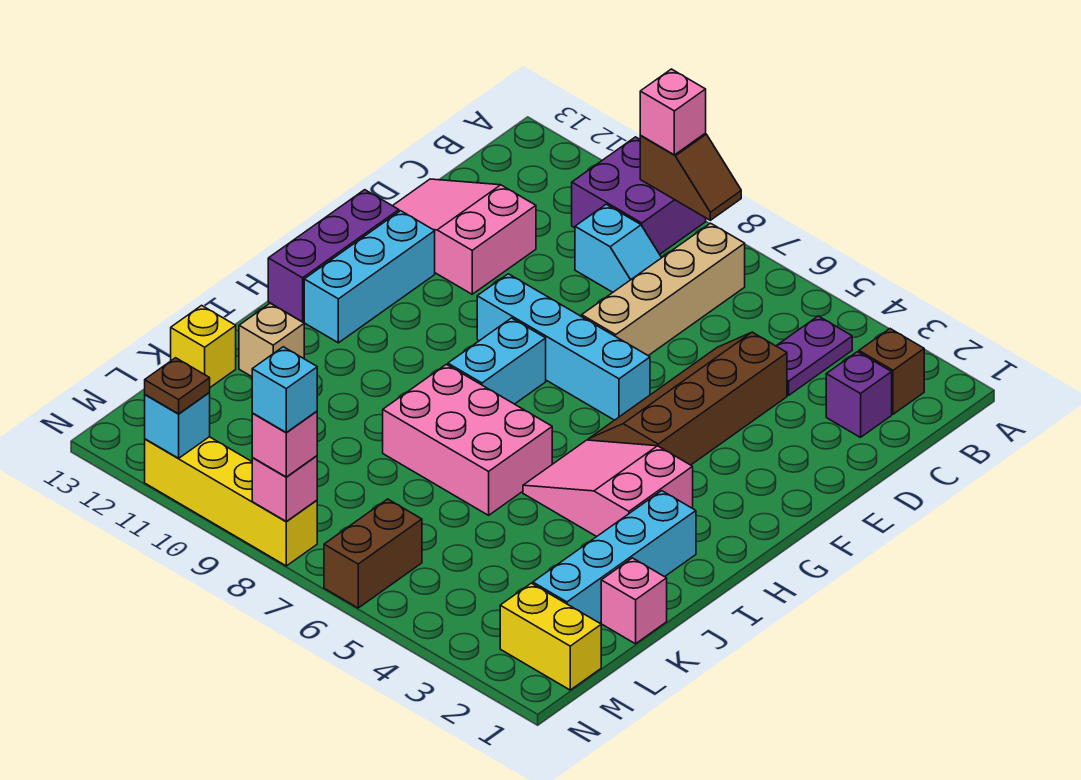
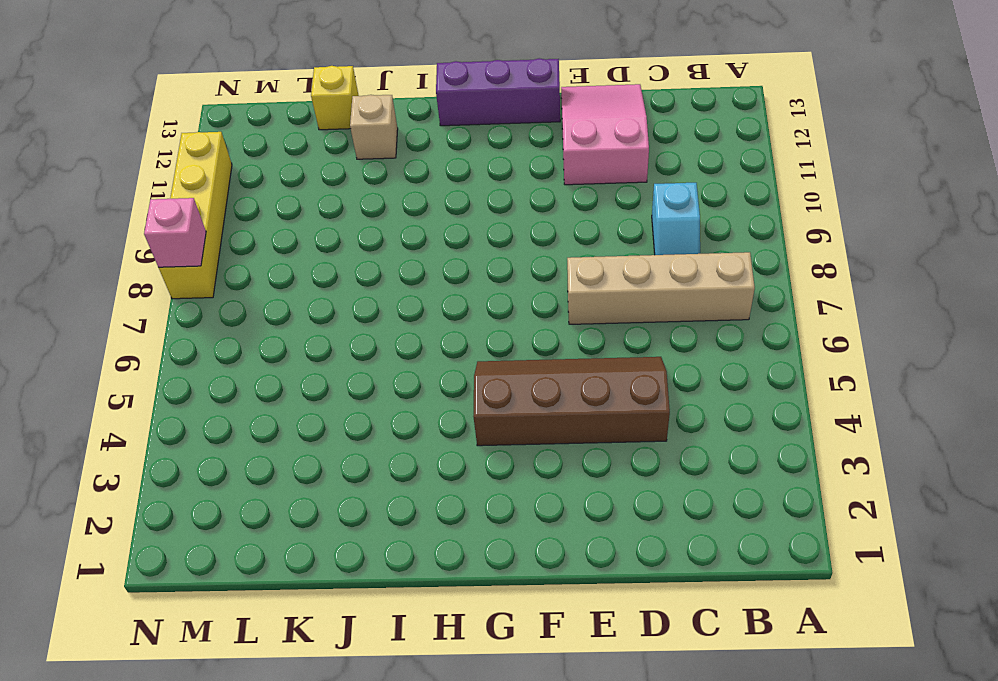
none -> purple 2x2 brick [572,137,706,254]
none -> brown 1x1 brick [859,329,924,414]
none -> purple 1x2 plate [777,316,852,395]

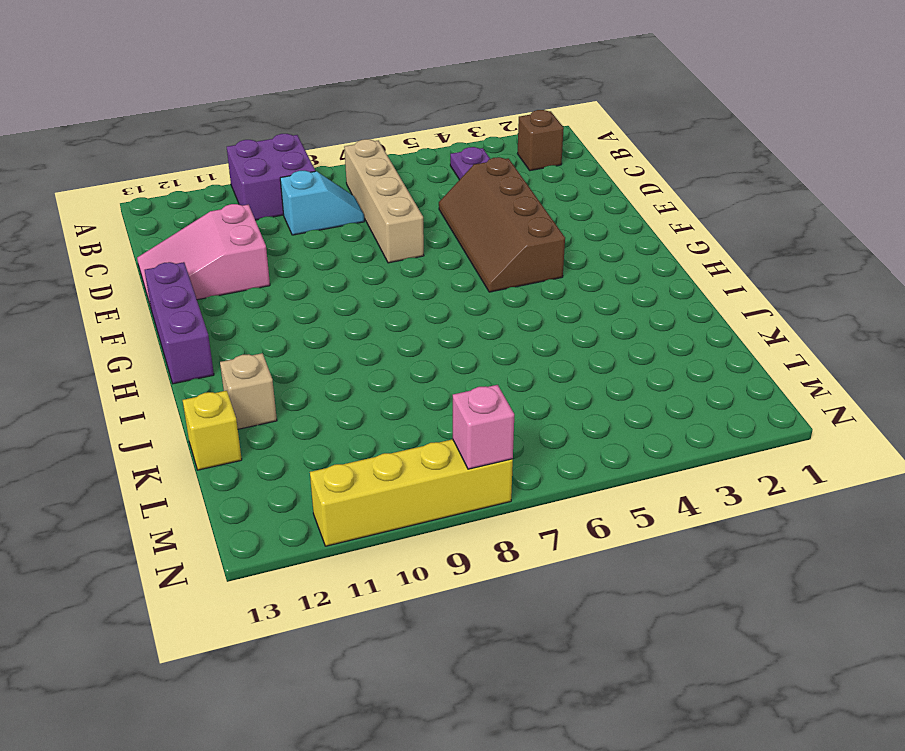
none -> purple 1x1 brick [826,352,892,437]
none -> cyan 1x4 brick [477,274,650,420]
none -> cyan 1x3 brick [304,211,435,343]

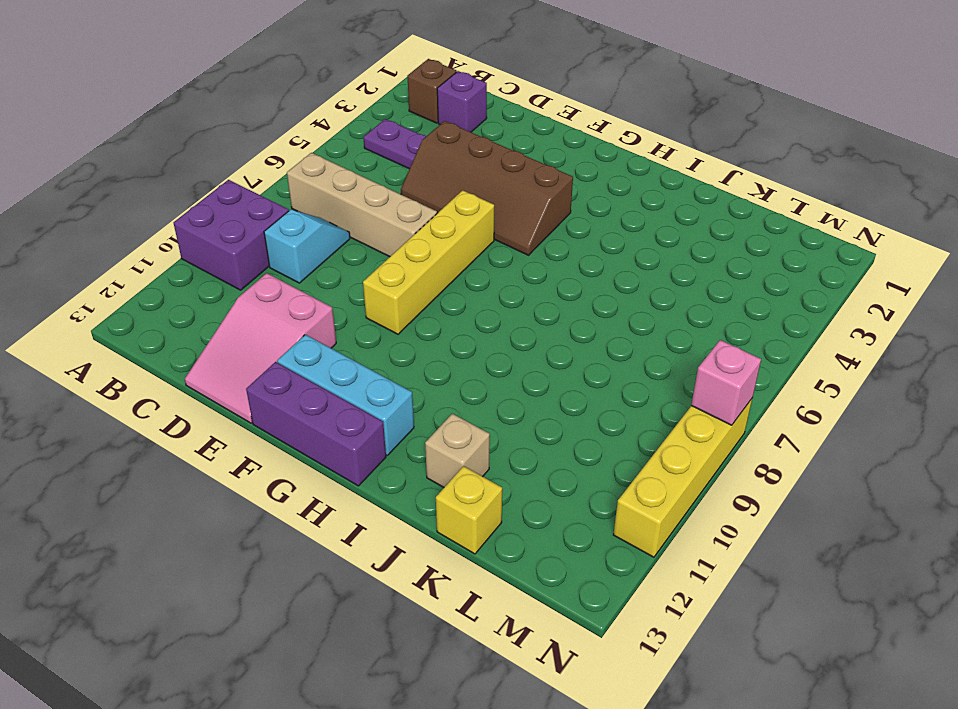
yellow 1x4 brick [363,190,494,334] -> cyan 1x4 brick [477,274,650,420]
none -> cyan 1x2 brick [448,318,546,404]
none -> pink 2x3 slope [523,440,693,537]
none -> cyan 1x4 brick [533,491,696,623]

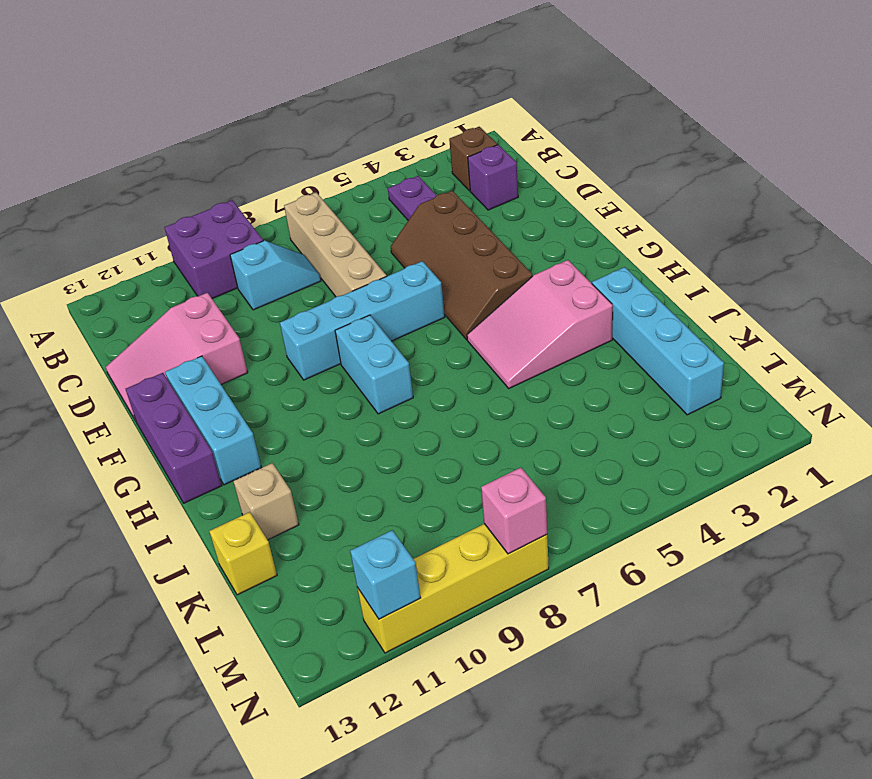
none -> pink 2x3 brick [383,364,552,515]
none -> pink 1x1 brick [601,558,667,644]
none -> yellow 1x2 brick [500,583,601,690]

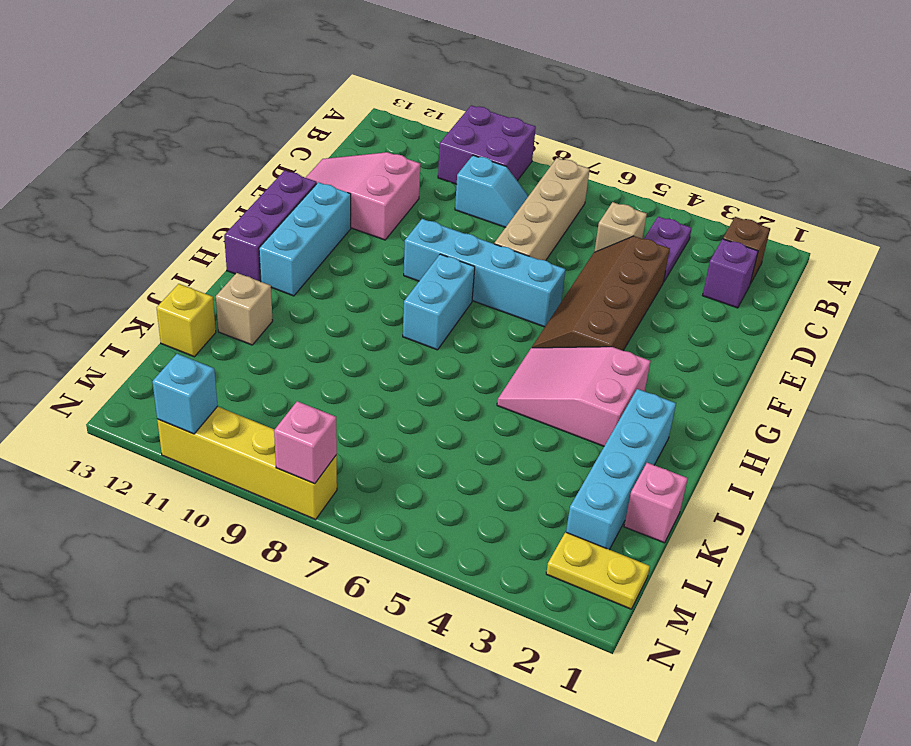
tan 1x1 brick [594,202,647,252] -> none
yellow 1x2 plate [546,532,650,609] -> yellow 1x2 brick [500,583,601,690]
none -> pink 2x3 brick [383,364,552,515]
none -> brown 1x2 brick [324,499,422,608]
none -> brown 1x2 slope [640,133,741,220]

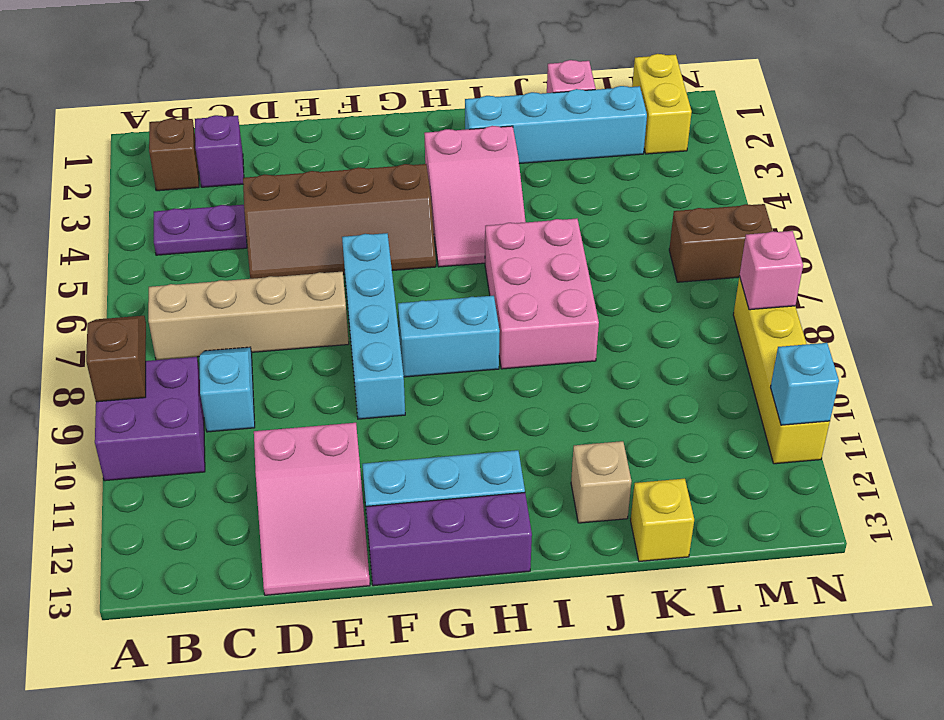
none -> pink 1x1 brick [640,69,706,155]
none -> pink 1x1 brick [252,411,317,477]
none -> brown 1x1 plate [145,358,210,414]

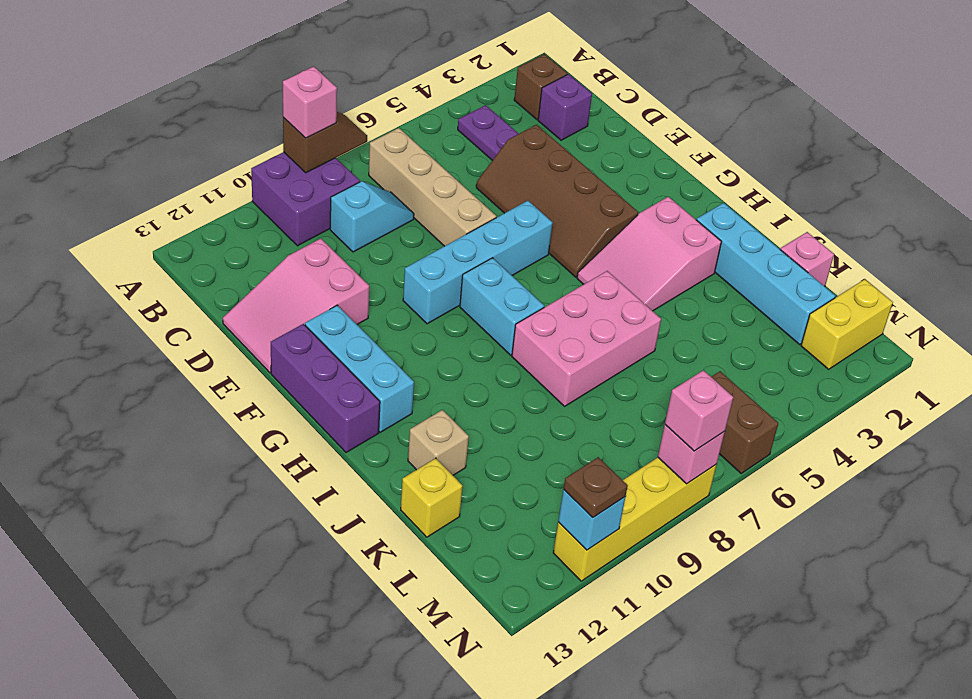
none -> cyan 1x1 brick [252,347,317,432]

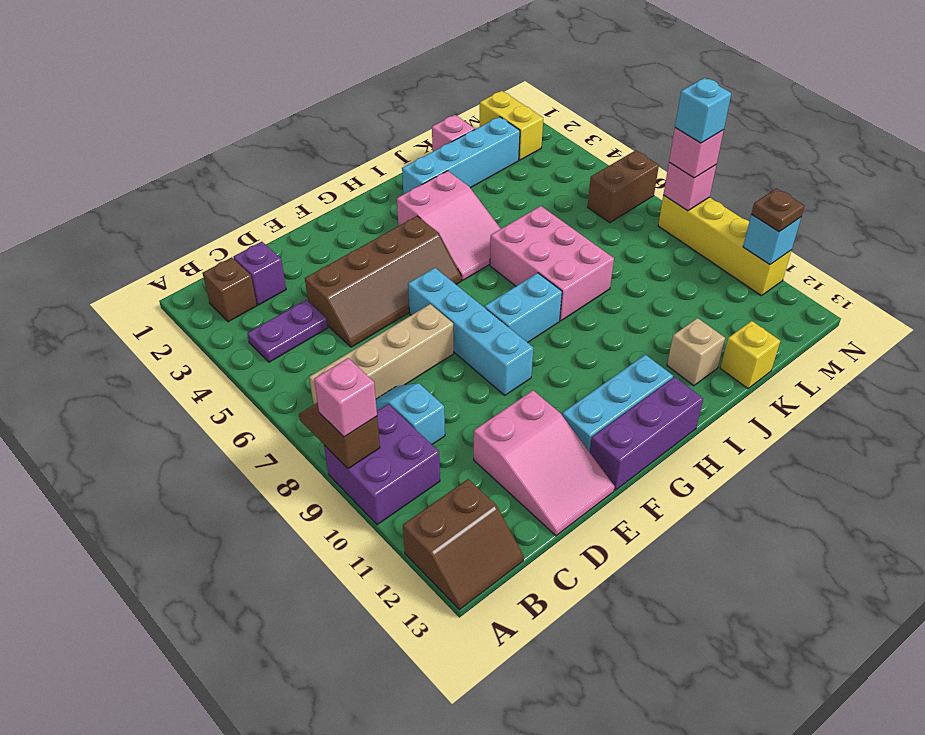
brown 2x2 slope [403,479,524,610] -> none

